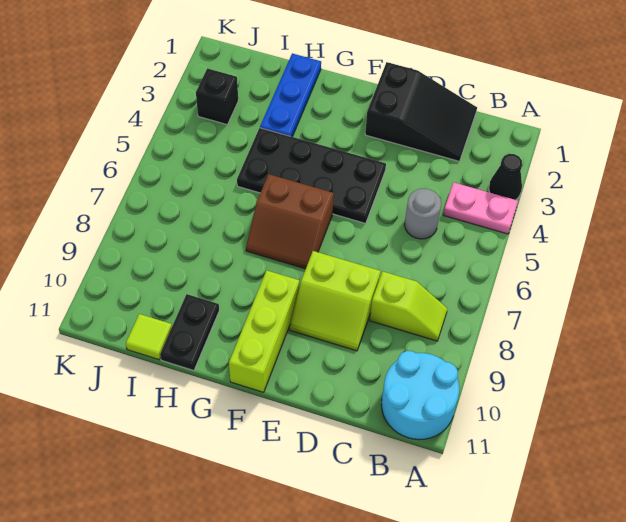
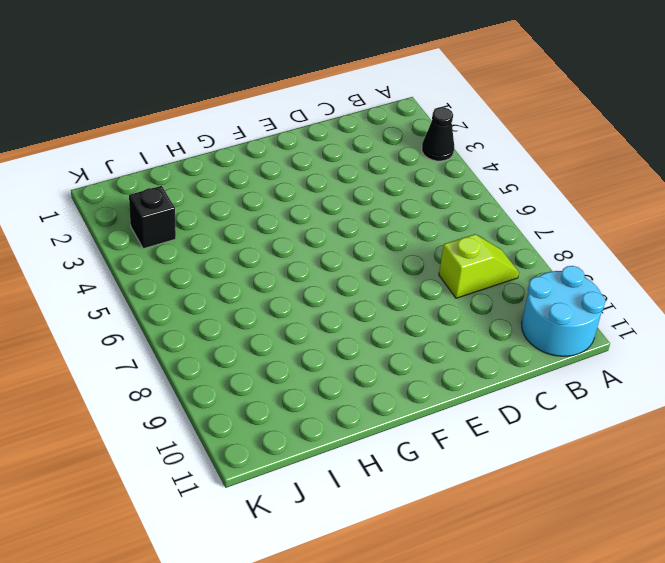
none -> pink 1x2 plate [443,182,518,234]
none -> black 2x3 slope [365,62,477,161]
none -> grey 1x1 round brick [405,189,441,239]

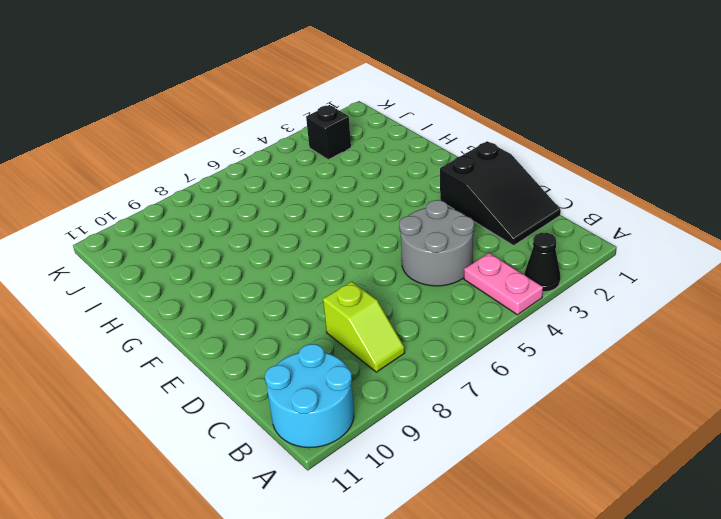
grey 2x2 round brick [399,200,474,286] -> grey 1x1 round brick [405,189,441,239]
none -> lime 2x2 slope [290,251,381,351]
none -> black 2x4 plate [237,128,386,223]
none -> brown 2x2 slope [246,174,334,269]

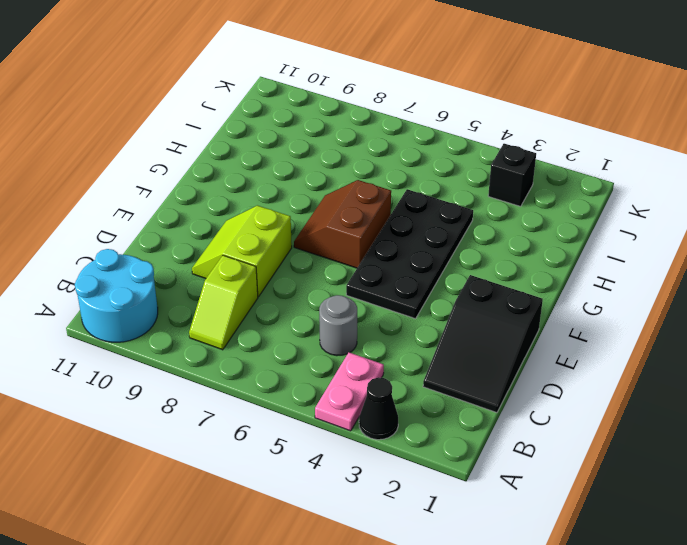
none -> lime 1x3 brick [229,271,299,392]
none -> blue 1x3 plate [260,53,321,137]
none -> black 1x2 plate [160,294,219,371]

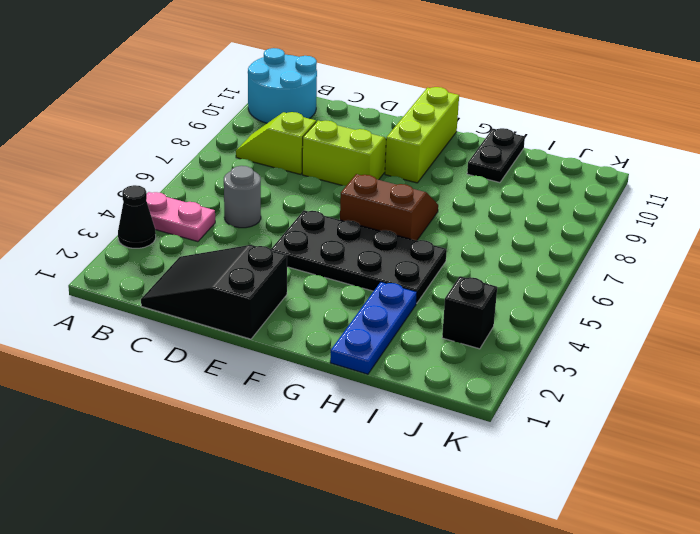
none -> lime 1x1 tile [126,314,172,360]

